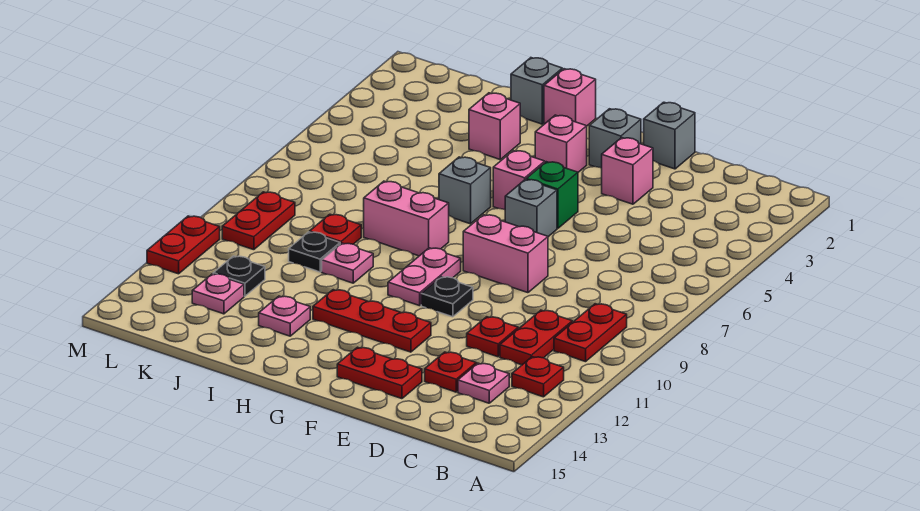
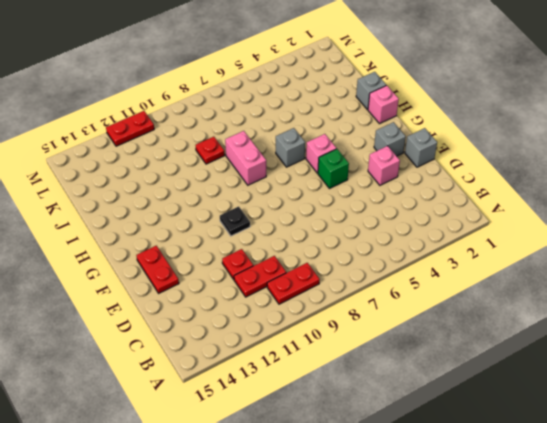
none -> red 1x1 plate [512,357,564,397]
none -> pink 1x1 plate [458,363,509,403]
none -> red 1x1 plate [425,352,476,392]
none -> pink 1x2 brick [463,215,548,293]

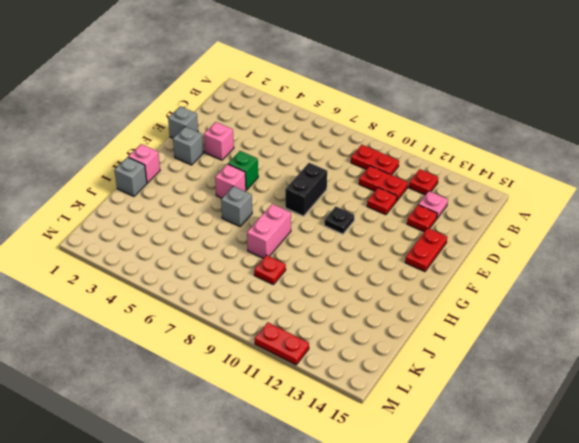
black 1x2 brick [285,163,327,216] -> pink 1x2 brick [463,215,548,293]
none -> grey 1x1 brick [505,179,557,237]
none -> red 1x3 plate [313,290,431,352]
none -> pink 1x1 brick [535,115,587,172]
none -> pink 1x2 plate [388,248,461,306]

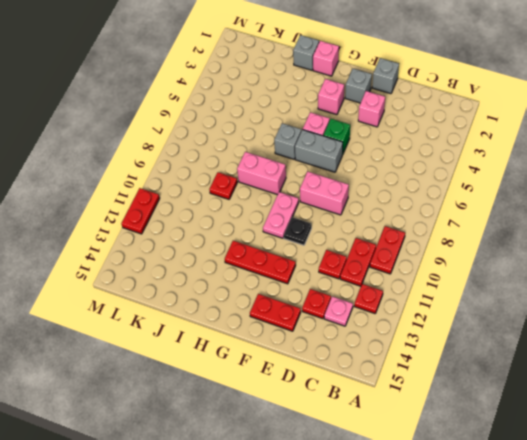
grey 1x2 brick [295,130,343,172] -> grey 1x1 brick [505,179,557,237]
none -> pink 1x1 brick [469,93,520,159]
none -> pink 1x1 plate [322,243,373,283]
none -> pink 1x1 plate [259,296,310,336]
none -> black 1x1 plate [289,232,340,272]

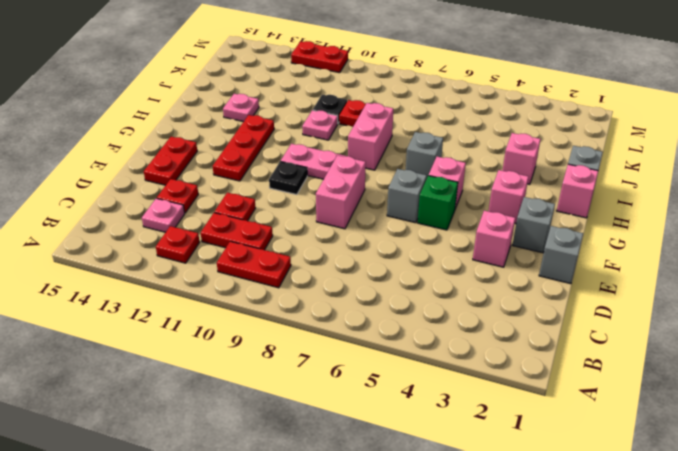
none -> black 1x1 plate [213,256,265,296]
none -> pink 1x1 plate [192,274,244,314]
none -> red 1x2 plate [222,192,295,250]

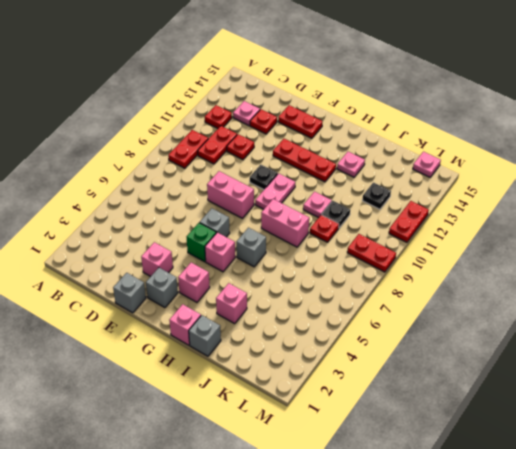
red 1x2 plate [347,234,396,272] -> red 1x2 plate turned to [222,192,295,250]
pink 1x1 plate [413,152,441,177] -> pink 1x1 plate moved to [192,274,244,314]

